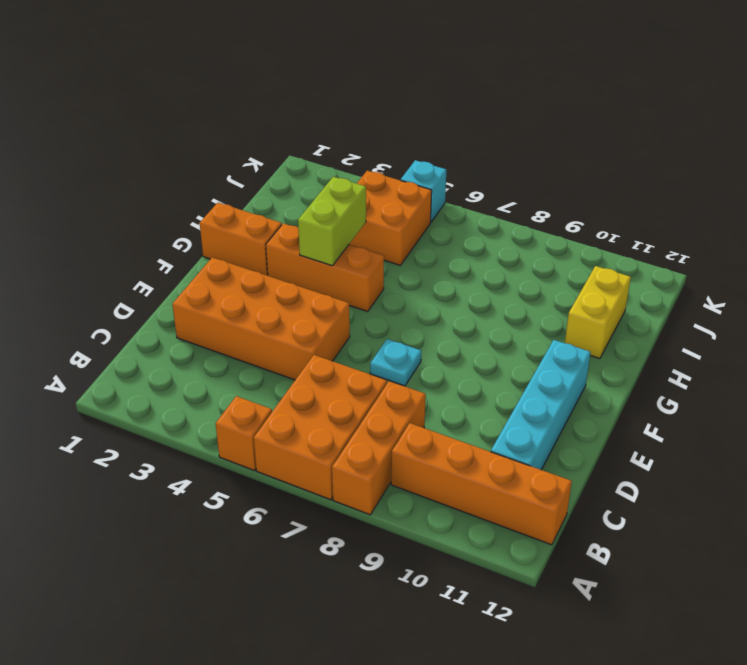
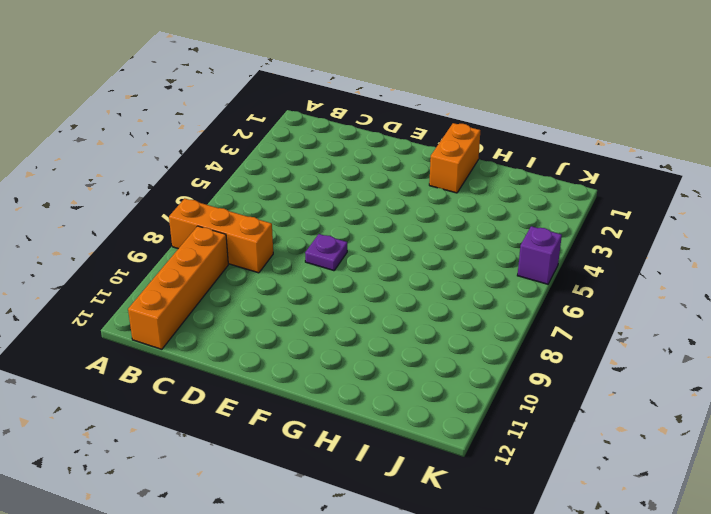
purple 1x1 plate [305,234,347,271] -> cyan 1x1 plate [370,339,421,386]
purple 1x1 brick [517,226,562,284] -> cyan 1x1 brick [401,160,446,222]
none -> orange 1x1 brick [216,396,272,471]
none -> orange 2x3 brick [254,355,387,500]
none -> cyan 1x4 brick [491,340,590,470]

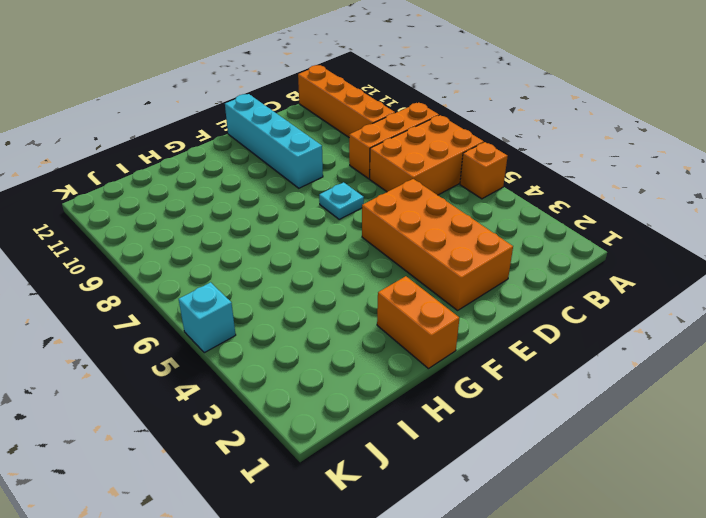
cyan 1x4 brick [225,94,323,188] -> cyan 1x4 brick turned to [491,340,590,470]
none -> orange 1x3 brick [266,223,384,311]
none -> yellow 1x2 brick [565,266,631,359]
none -> orange 2x2 brick [350,171,432,265]

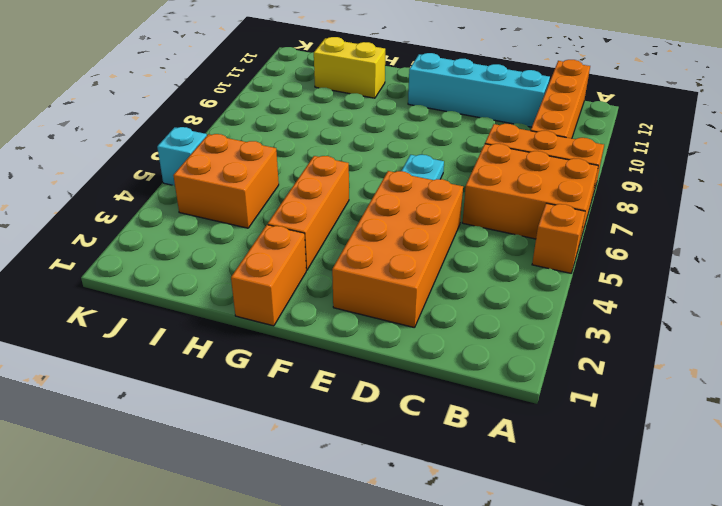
none -> lime 1x2 brick [298,177,366,266]

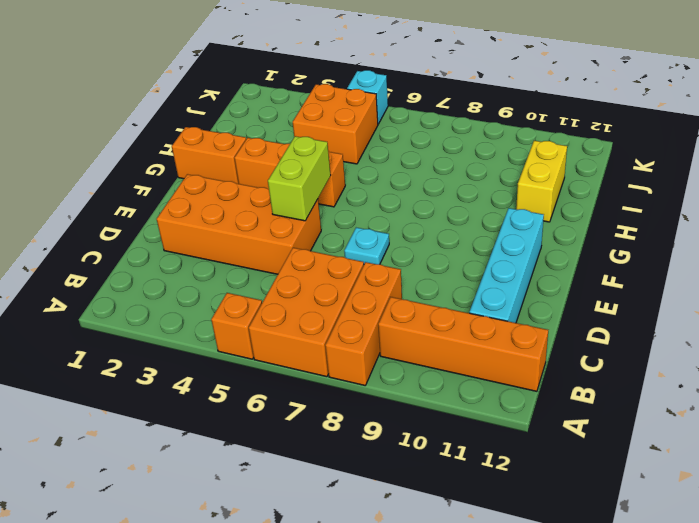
lime 1x2 brick [268,136,331,221] -> lime 1x2 brick moved to [298,177,366,266]

